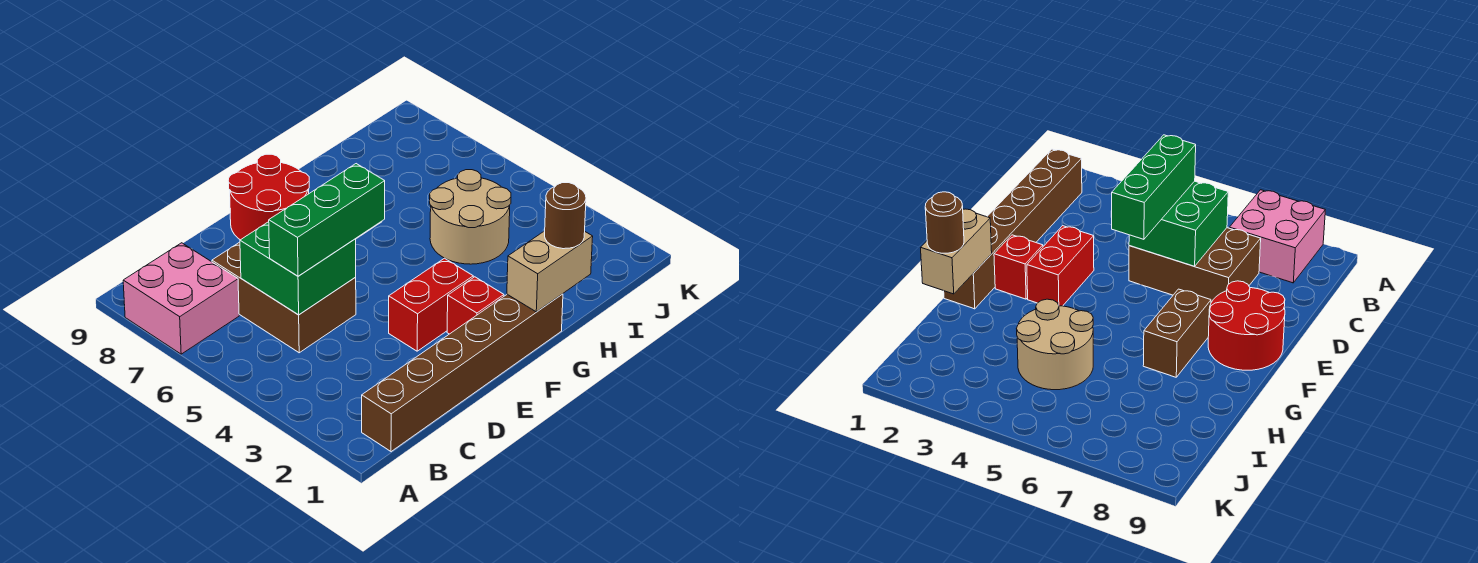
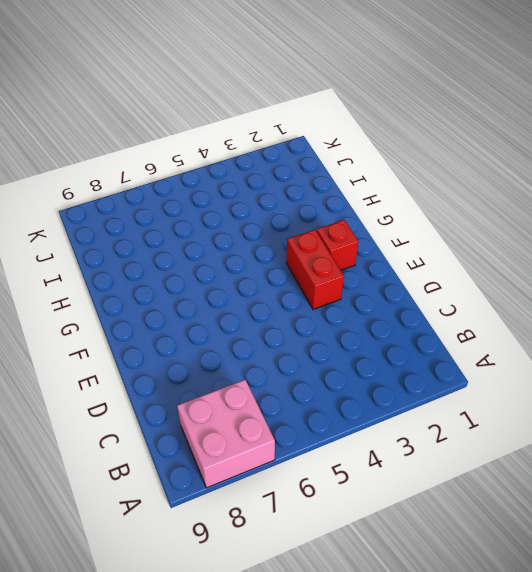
none -> brown 1x6 brick [362,294,563,452]
none -> brown 2x3 brick [212,242,356,353]
none -> red 2x2 round brick [228,154,309,240]

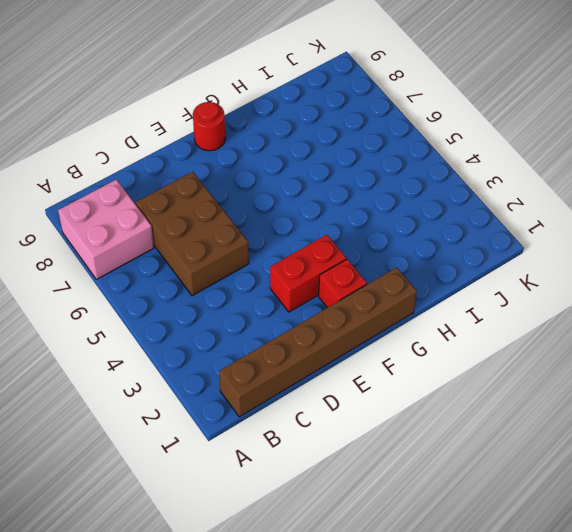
red 1x1 round brick [193,102,225,151] -> red 2x2 round brick [228,154,309,240]
none -> brown 1x2 brick [1143,289,1211,377]
none -> tan 2x2 round brick [430,170,511,264]
none -> green 2x2 brick [240,222,356,315]

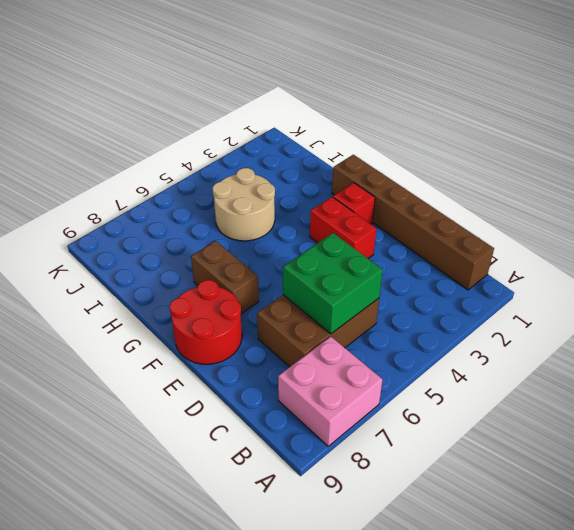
none -> tan 1x2 brick [507,231,593,312]
none -> green 1x3 brick [269,164,385,276]
none -> brown 1x1 round brick [545,183,586,249]

